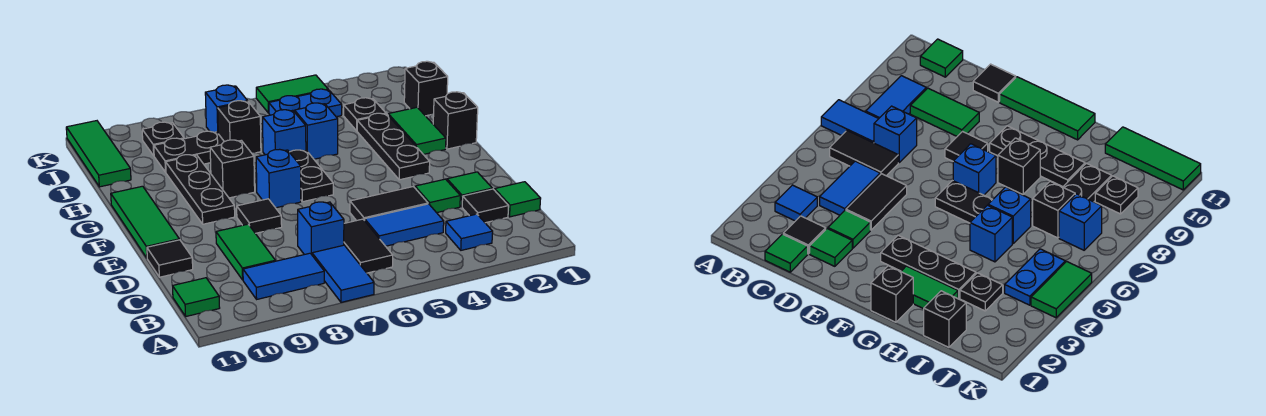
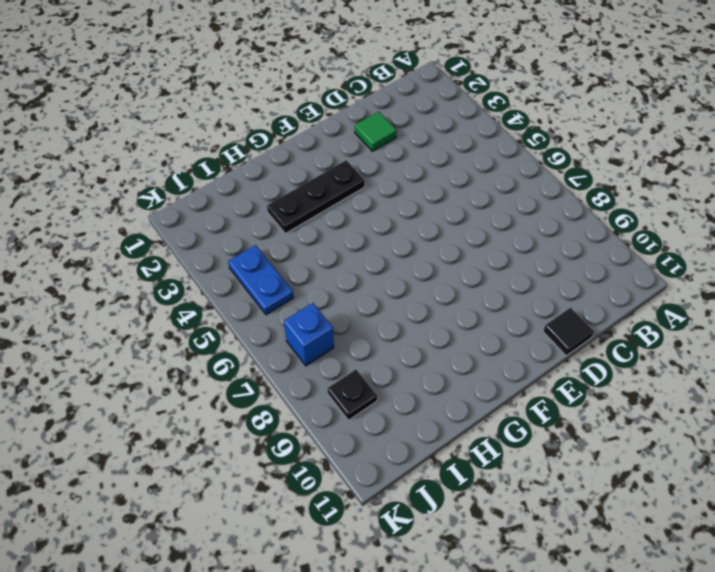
none -> blue 1x2 tile [312,245,374,302]
none -> blue 1x1 tile [446,214,493,250]
none -> black 1x2 tile [344,219,393,273]
none -> blue 1x2 tile [243,253,324,299]

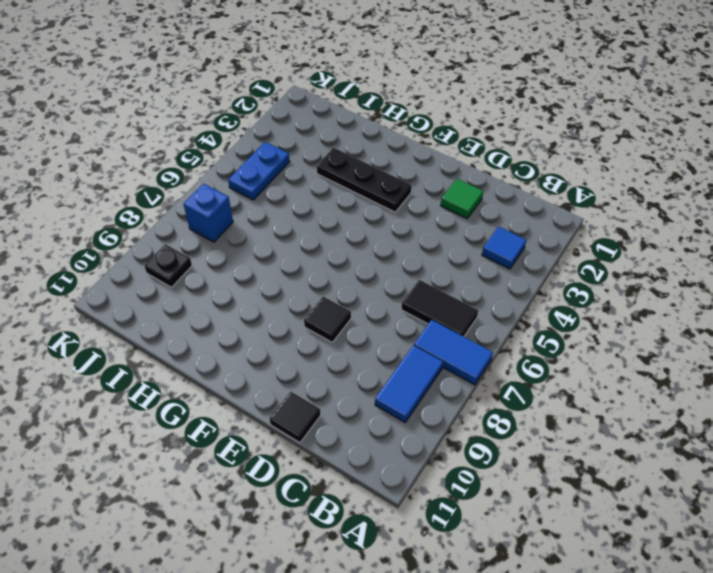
none -> green 1x1 tile [173,278,220,316]
none -> green 1x1 tile [495,182,541,217]
none -> black 1x1 tile [462,189,509,223]
none -> blue 1x2 tile [365,204,444,246]

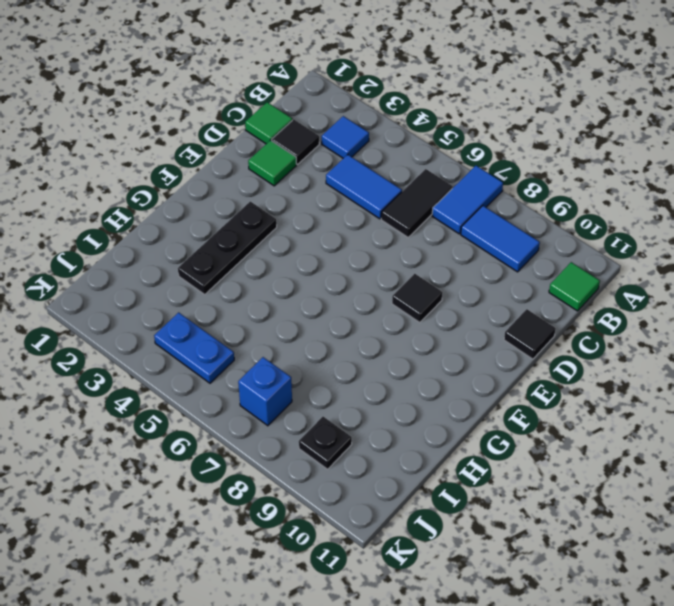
none -> blue 1x1 brick [298,202,344,255]
none -> green 1x2 tile [216,224,275,280]
none -> green 1x1 tile [415,179,460,213]
none -> black 1x2 tile [350,187,428,221]

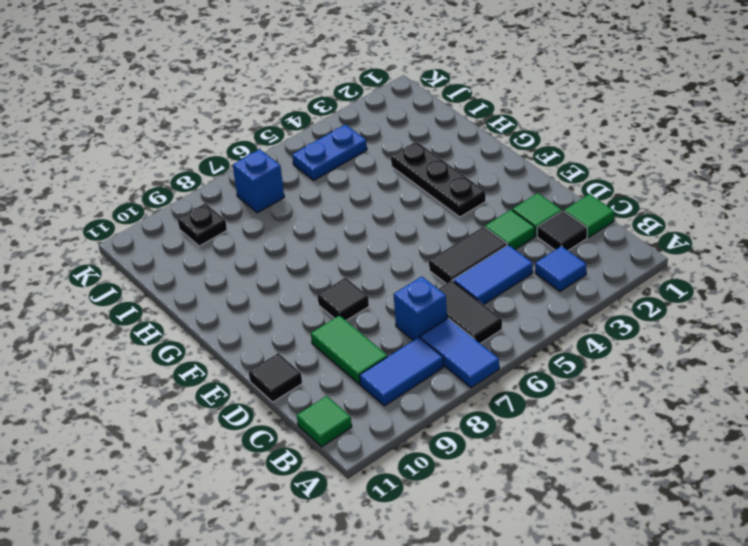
none -> green 1x3 tile [111,186,179,258]
none -> black 1x2 plate [290,150,333,202]
none -> blue 1x1 brick [256,149,301,208]
none -> black 1x3 plate [166,155,235,224]

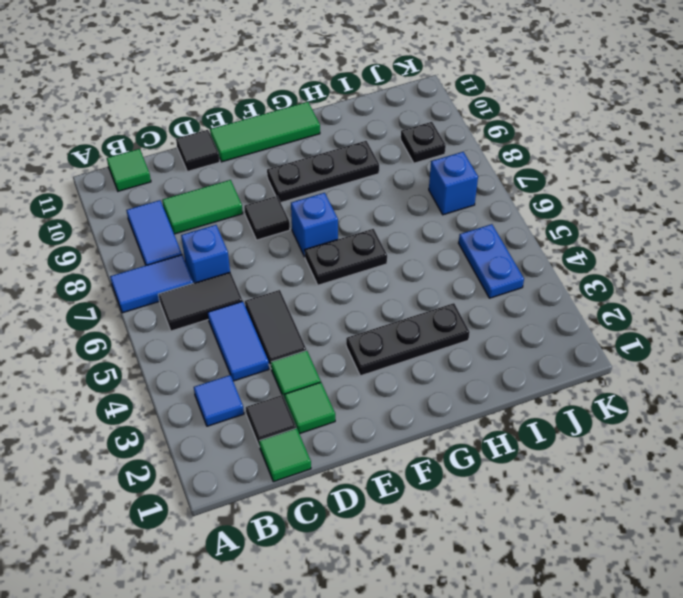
none -> black 1x1 brick [433,92,478,149]
none -> green 1x2 tile [388,107,446,154]
none -> black 1x1 brick [210,140,255,198]
none -> blue 1x1 brick [295,103,338,159]

